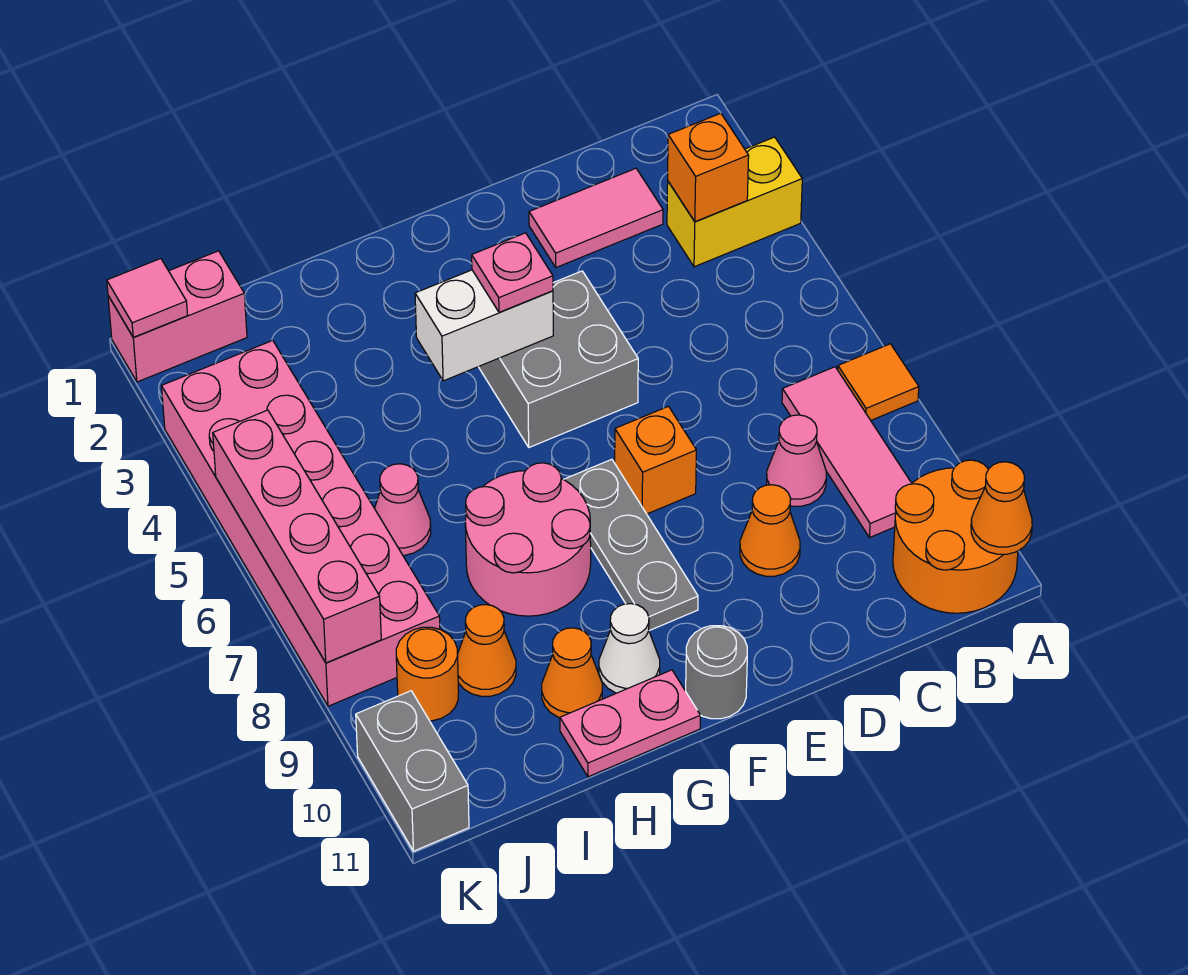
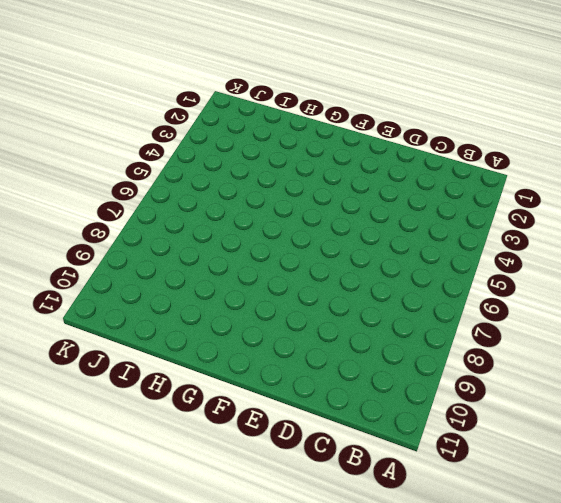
none -> yellow 1x2 brick [667,137,802,267]
none -> orange 1x1 tile [838,344,919,420]
none -> orange 2x2 round brick [893,460,1018,613]

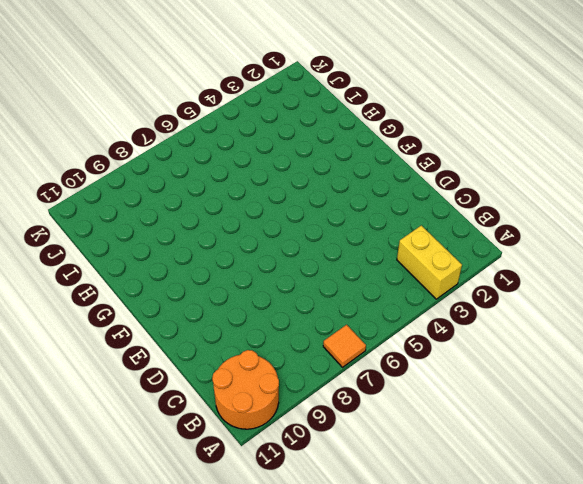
none -> pink 1x3 tile [782,367,912,538]
none -> pink 1x2 tile [529,168,663,267]
none -> pink 1x1 cone [767,415,826,506]

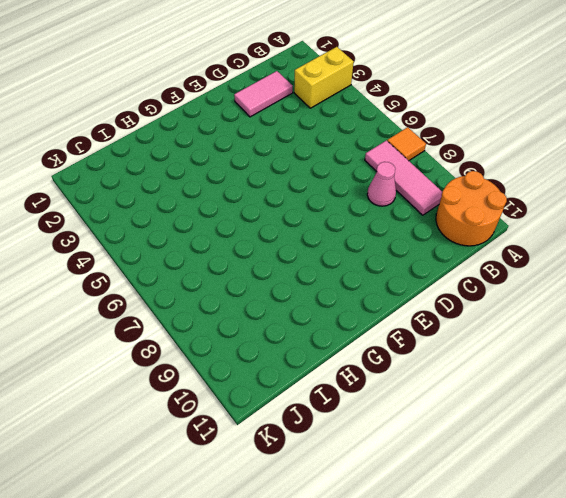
none -> orange 1x1 cone [740,485,800,576]
none -> grey 2x2 brick [479,271,638,447]
none -> orange 1x1 brick [615,406,696,514]

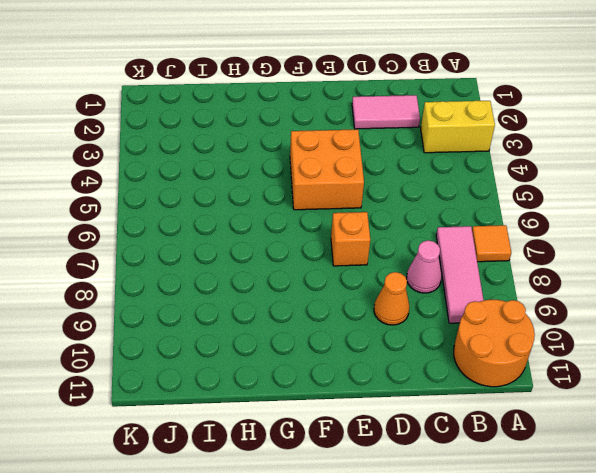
orange 2x2 brick [290,129,364,210] -> grey 2x2 brick [479,271,638,447]
none -> grey 1x3 plate [564,459,698,631]
none -> grey 1x1 round brick [686,626,747,719]
none -> pink 2x2 round brick [465,463,591,616]

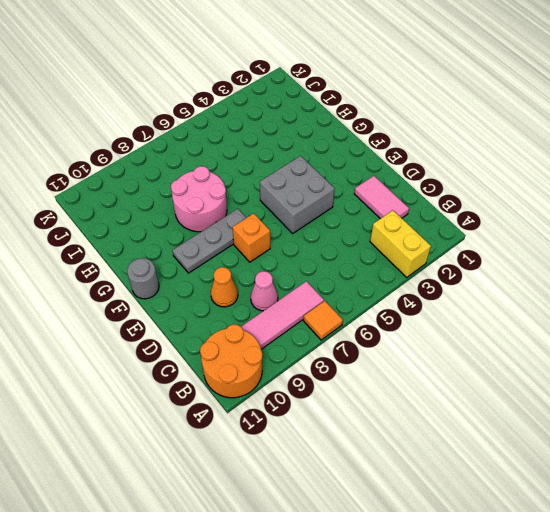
none -> white 1x1 cone [599,604,660,693]
none -> pink 1x2 plate [560,670,700,777]
none -> orange 1x1 cone [542,628,602,718]

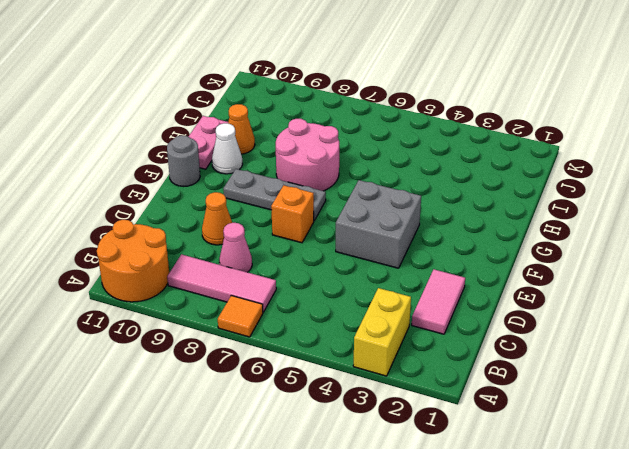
none -> pink 1x1 cone [374,464,431,555]
none -> orange 1x1 cone [458,605,516,696]
none -> pink 1x2 brick [108,251,247,382]

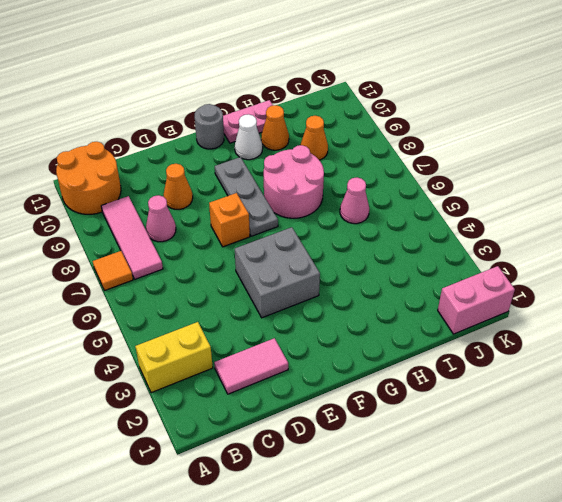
none -> pink 2x6 brick [162,340,440,706]
none -> orange 1x1 round brick [396,627,459,721]
none -> grey 1x2 brick [356,691,469,851]

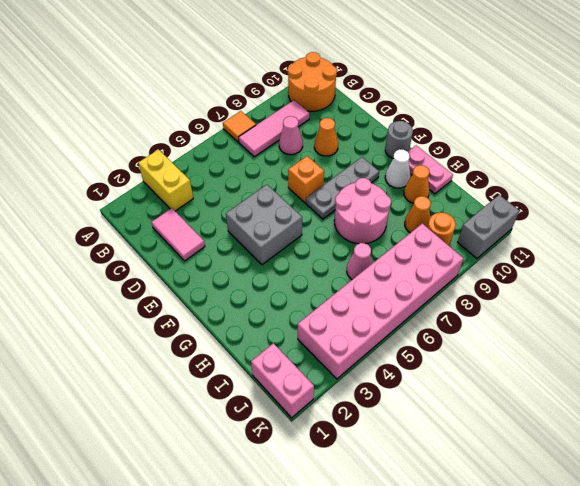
none -> orange 1x1 cone [971,462,1032,554]
none -> orange 1x1 brick [668,113,749,222]
none -> white 1x2 brick [415,270,553,381]

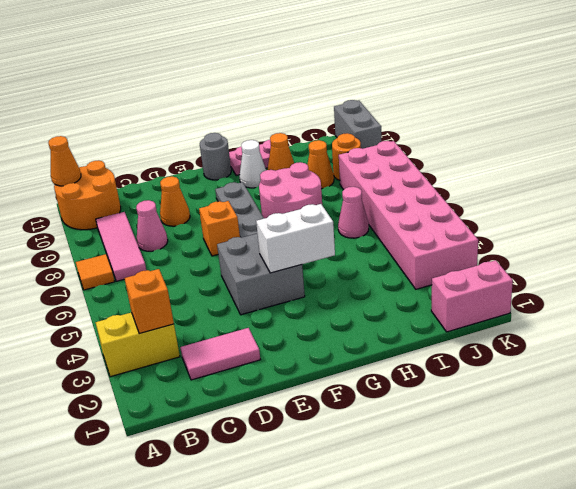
none -> pink 1x1 tile [107,259,187,337]
none -> pink 1x4 brick [213,410,381,663]
none -> pink 1x1 plate [472,233,553,312]

